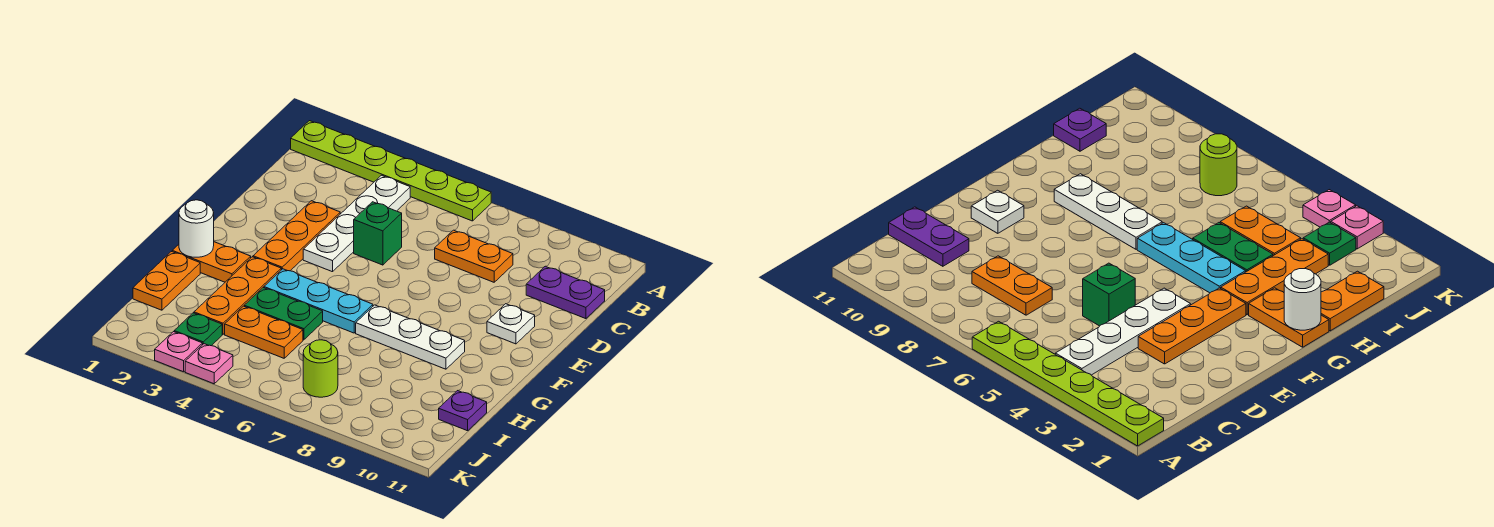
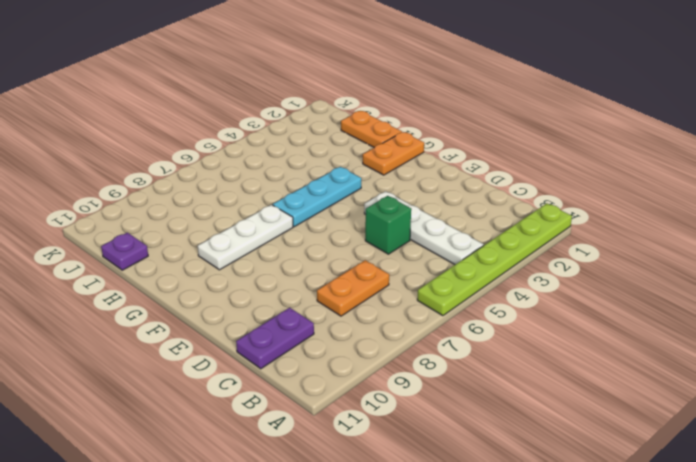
none -> orange 1x3 plate [253,201,340,271]
none -> white 1x1 plate [487,304,535,344]
none -> orange 1x3 plate [194,257,281,334]

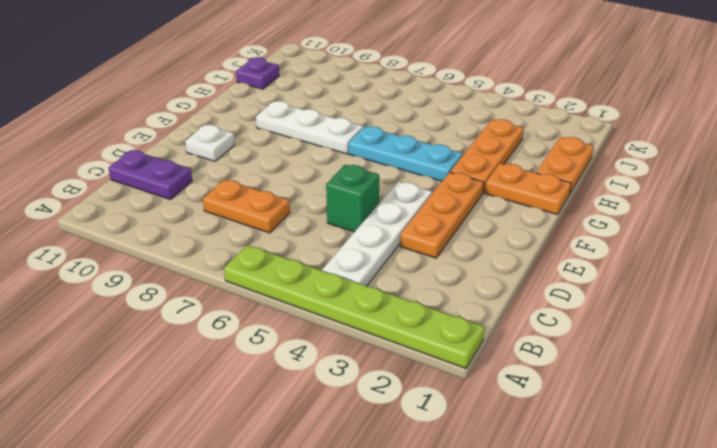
none -> green 1x2 plate [244,288,323,340]
none -> orange 1x2 plate [225,306,303,358]
none -> green 1x1 plate [174,313,222,346]

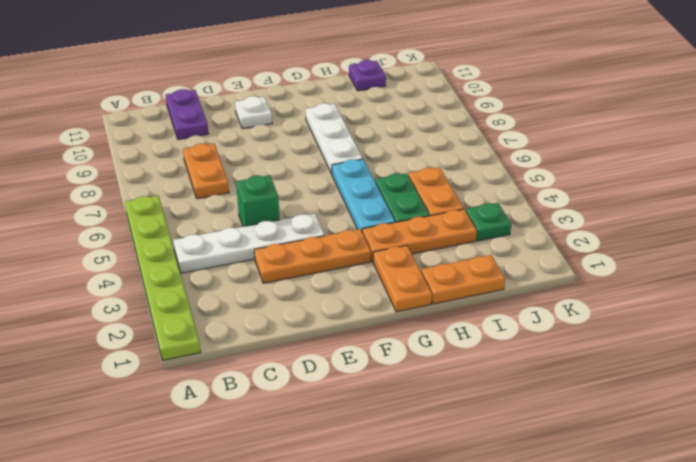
none -> lime 1x1 round brick [303,340,338,397]
none -> pink 1x1 plate [155,332,202,372]
none -> pink 1x1 plate [185,344,233,384]

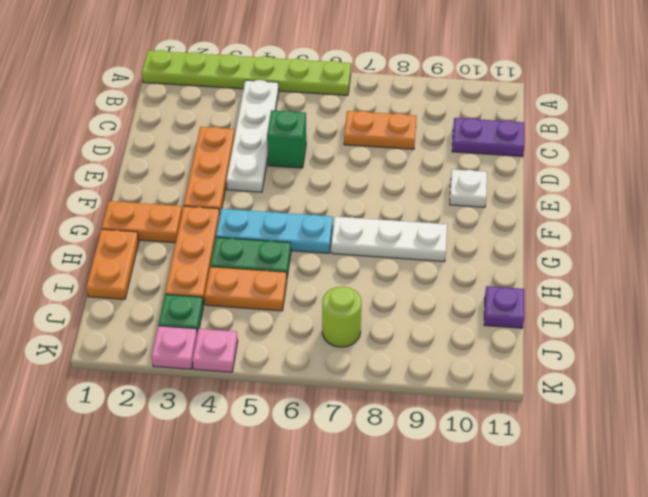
none -> white 1x1 round brick [179,200,214,257]

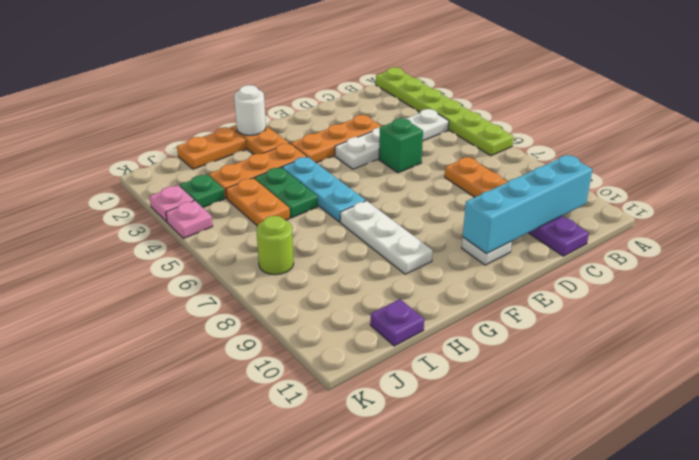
cyan 1x4 brick [463,155,592,254] -> none

